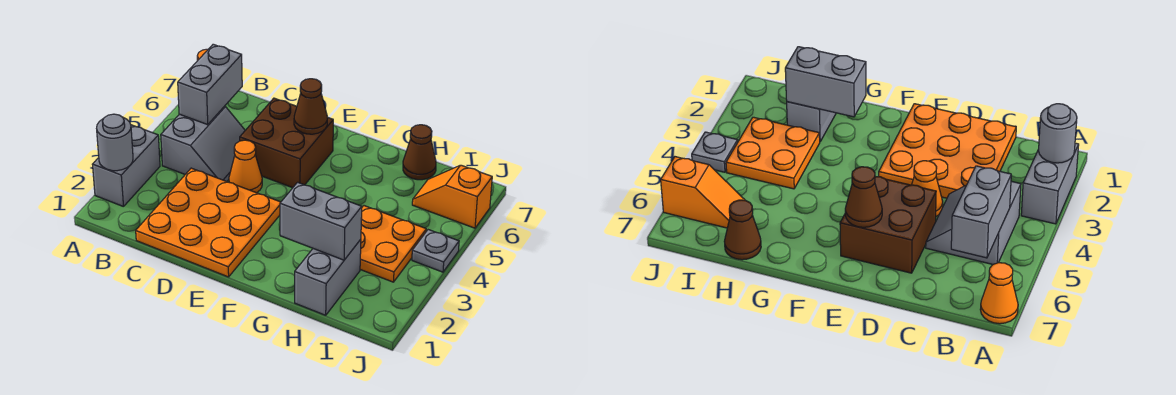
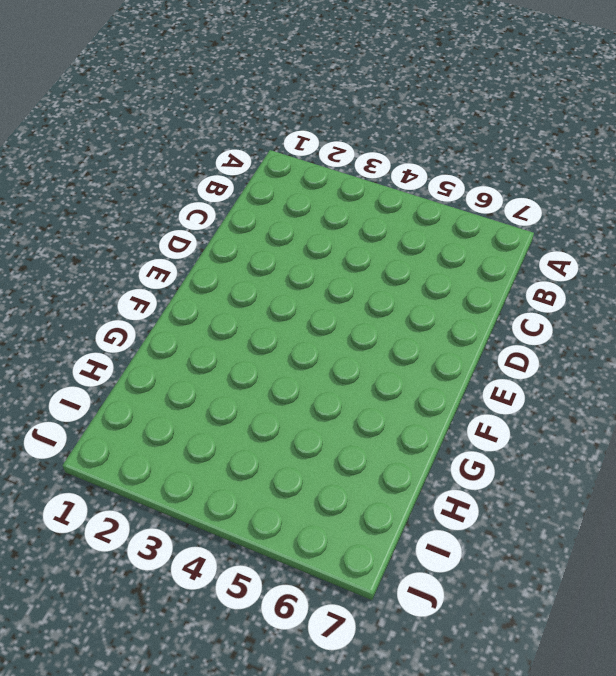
none -> grey 1x2 brick [92,125,160,207]
none -> orange 1x1 cone [980,263,1018,324]
none -> grey 2x2 slope [161,106,245,181]

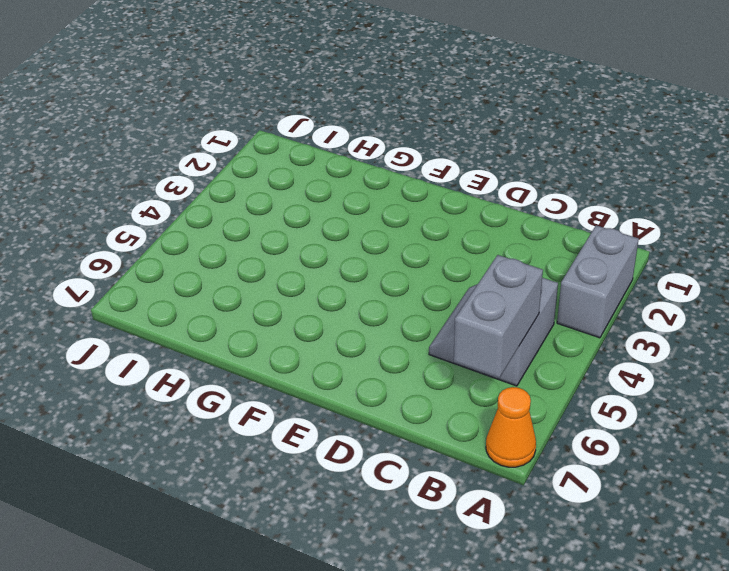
none -> orange 3x3 plate [136,168,281,277]
none -> orange 1x1 cone [229,140,262,193]
none -> brown 2x2 brick [240,98,333,188]

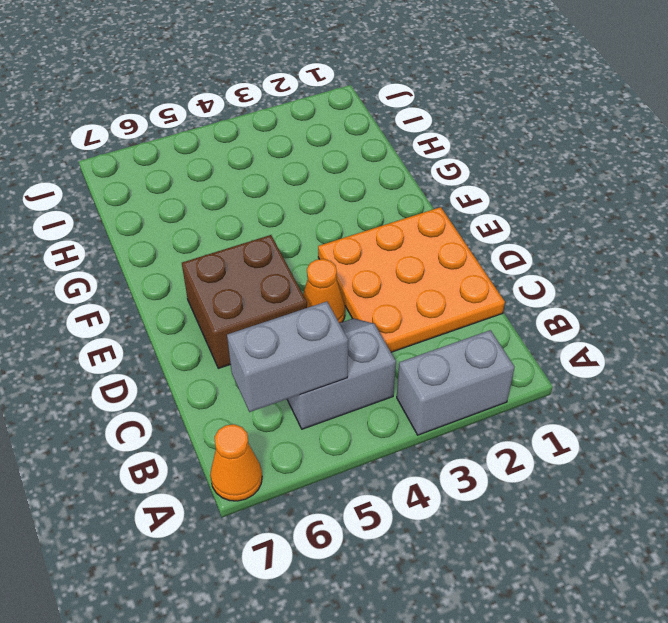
none -> grey 1x2 brick [295,239,361,315]
none -> orange 2x2 plate [360,206,426,282]
none -> brown 1x1 cone [403,125,436,180]

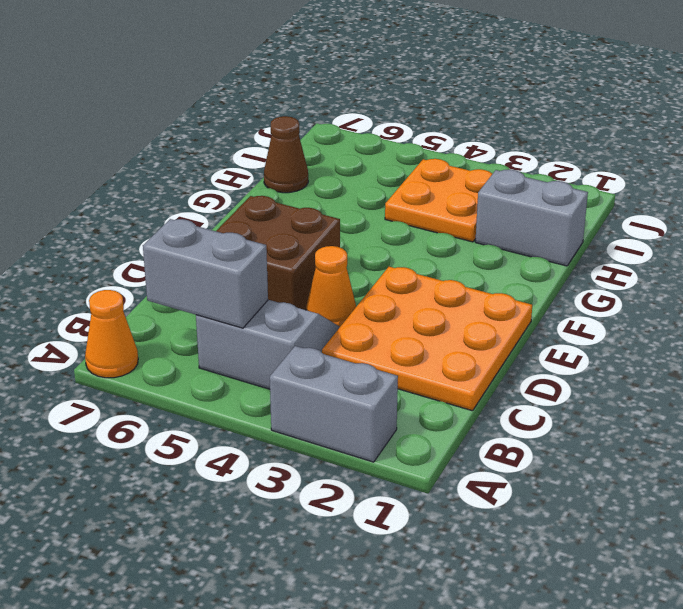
none -> orange 1x2 slope [412,165,492,228]
none -> grey 1x1 plate [412,230,459,272]
none -> grey 1x1 round brick [97,114,133,171]

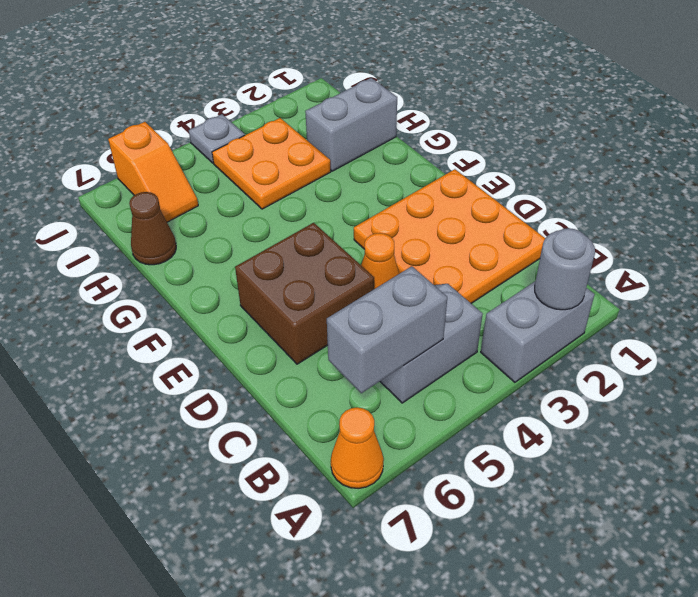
none -> brown 1x1 cone [294,79,327,134]
none -> grey 1x2 brick [280,182,362,260]

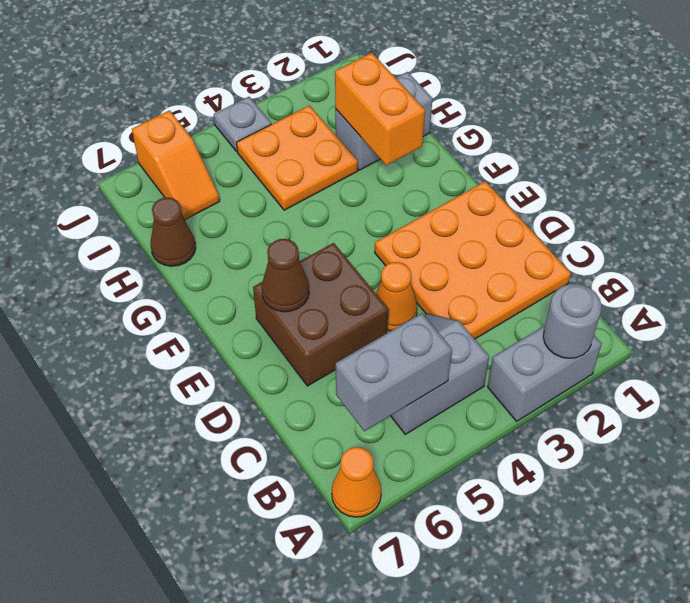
orange 1x2 brick [335,53,425,165] -> grey 1x2 brick [280,182,362,260]

